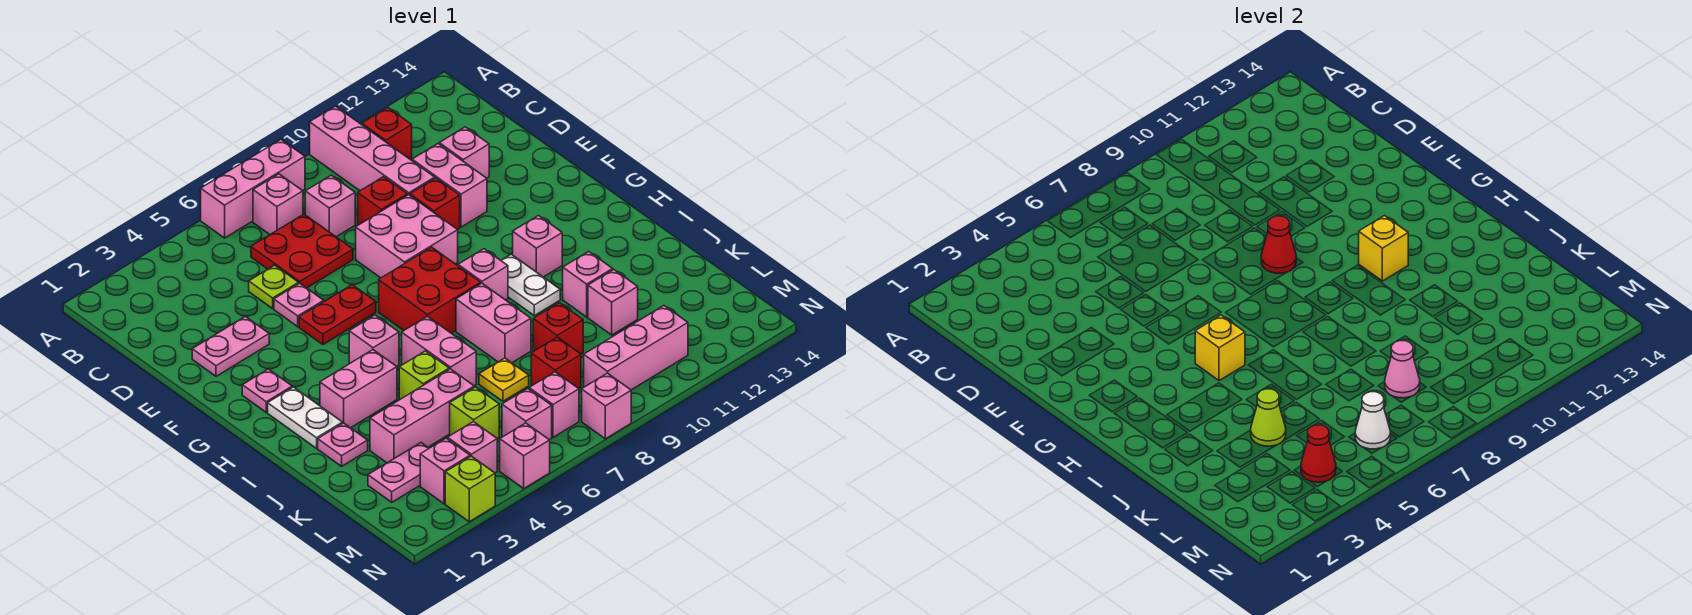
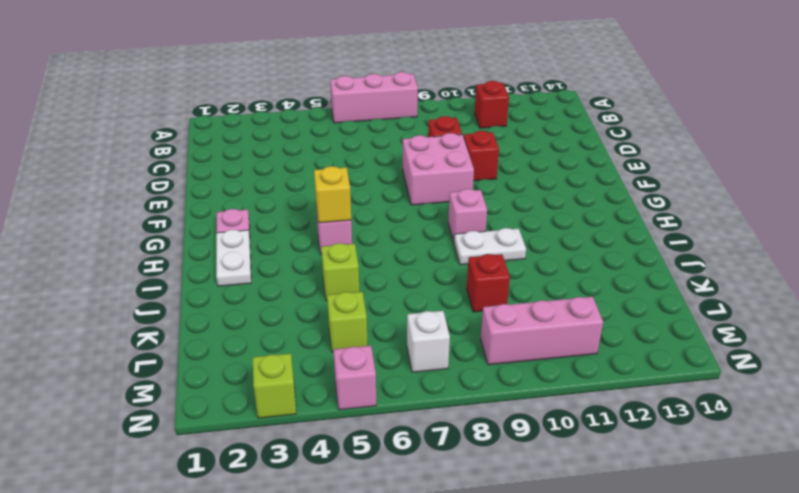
white 1x2 plate [454,228,526,265] -> white 1x2 plate turned to [501,254,560,316]
white 1x1 brick [407,311,450,372] -> pink 1x1 brick [529,372,579,437]
none -> pink 1x4 brick [310,106,435,195]
none -> pink 1x1 brick [253,174,303,234]
none -> red 2x2 plate [251,214,353,288]
none -> pink 1x1 brick [305,175,355,237]

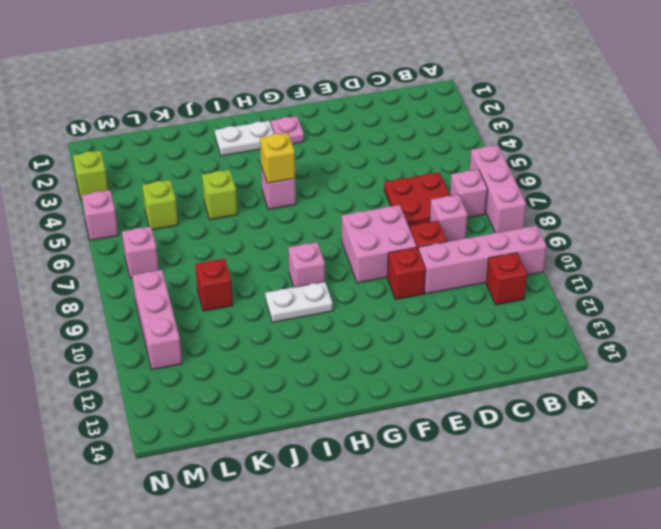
none -> lime 1x1 plate [249,265,299,309]
none -> pink 1x2 brick [412,144,487,227]
none -> pink 1x1 brick [439,127,489,178]
none -> pink 1x2 plate [192,316,269,376]

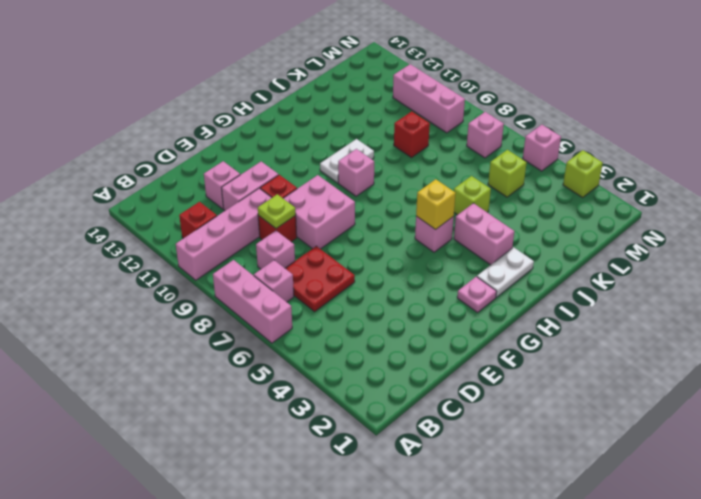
lime 1x1 plate [258,194,296,229] -> lime 1x1 plate moved to [249,265,299,309]
none -> pink 1x2 plate [192,316,269,376]
none -> pink 1x1 plate [274,283,324,327]
none -> red 1x2 plate [299,285,376,345]
none -> red 2x2 brick [379,247,481,333]

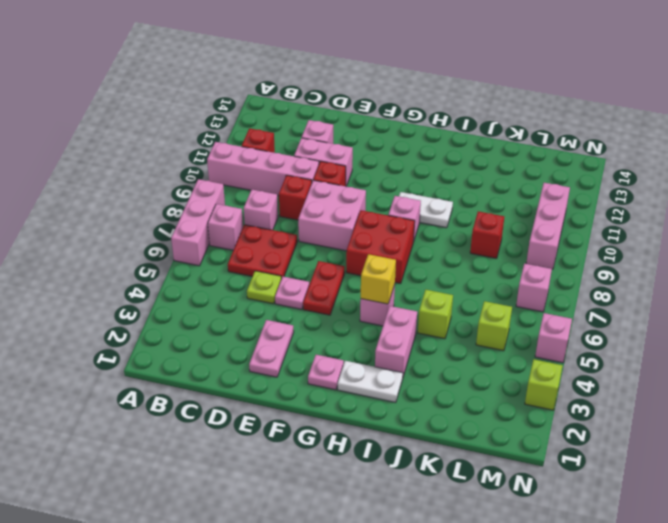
none -> pink 1x1 brick [513,216,562,277]
none -> pink 1x2 brick [402,316,476,386]
none -> pink 1x2 brick [456,283,531,363]
none -> pink 1x1 plate [318,423,368,466]

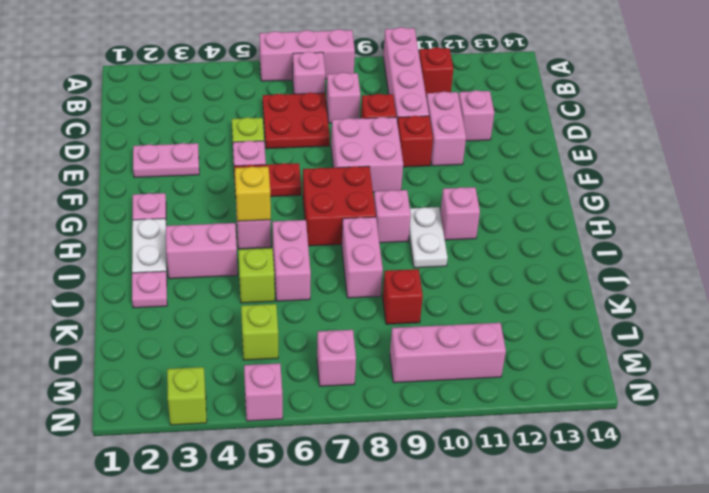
none -> pink 1x1 brick [563,251,613,317]
none -> pink 1x3 brick [370,369,474,463]
none -> yellow 1x1 plate [479,358,529,401]
none -> pink 1x1 brick [588,270,638,335]

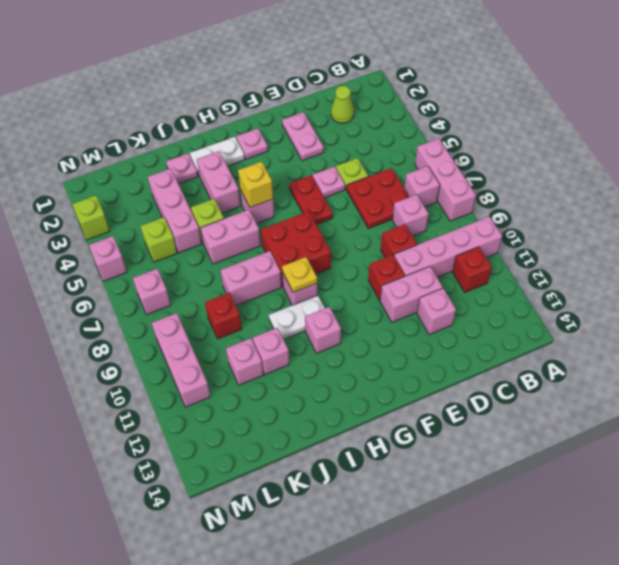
lime 1x1 cone [331,86,354,123] -> lime 1x1 cone moved to [1251,389,1286,446]
yellow 1x1 plate [282,257,317,293] -> yellow 1x1 plate moved to [479,358,529,401]
none -> pink 2x2 brick [356,195,458,278]
none -> pink 1x2 plate [368,443,429,502]
none -> red 1x1 brick [531,337,581,388]
none -> pink 1x1 brick [420,438,470,504]

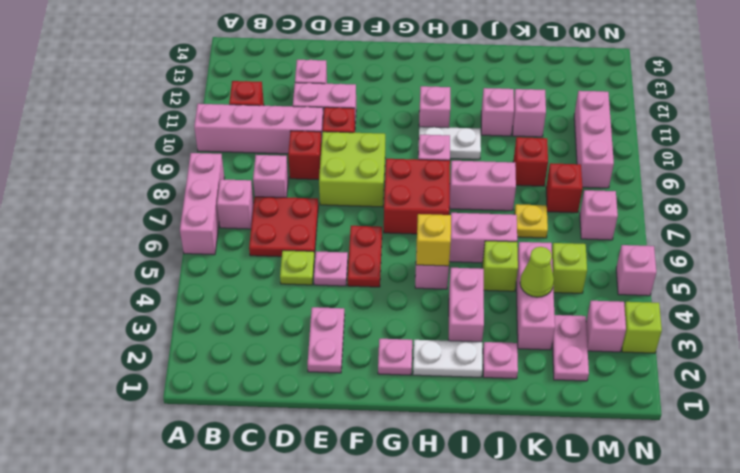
lime 2x2 brick [319,132,385,207] -> pink 2x2 brick [356,195,458,278]
none -> pink 1x1 brick [447,422,497,473]
none -> pink 1x1 brick [502,389,552,440]
none -> pink 1x1 brick [582,373,631,439]
none -> red 1x1 cone [1261,216,1296,273]

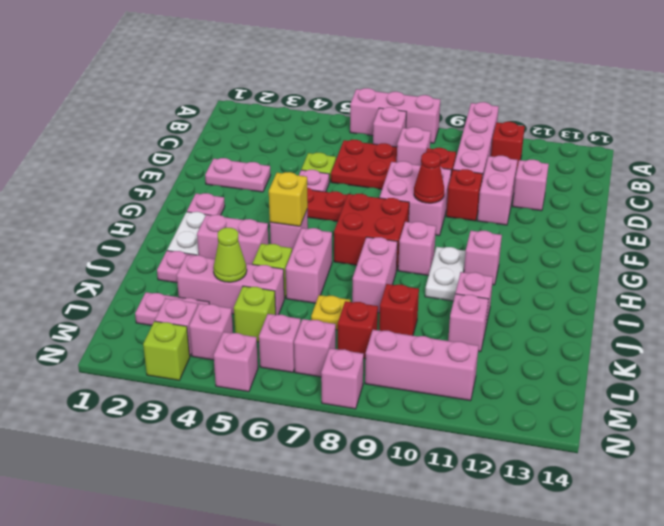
none -> yellow 1x1 brick [1359,216,1408,281]
none -> pink 1x1 cone [1385,341,1420,398]
none -> red 1x1 cone [1301,425,1336,482]
none -> white 1x1 cone [1355,392,1390,449]

